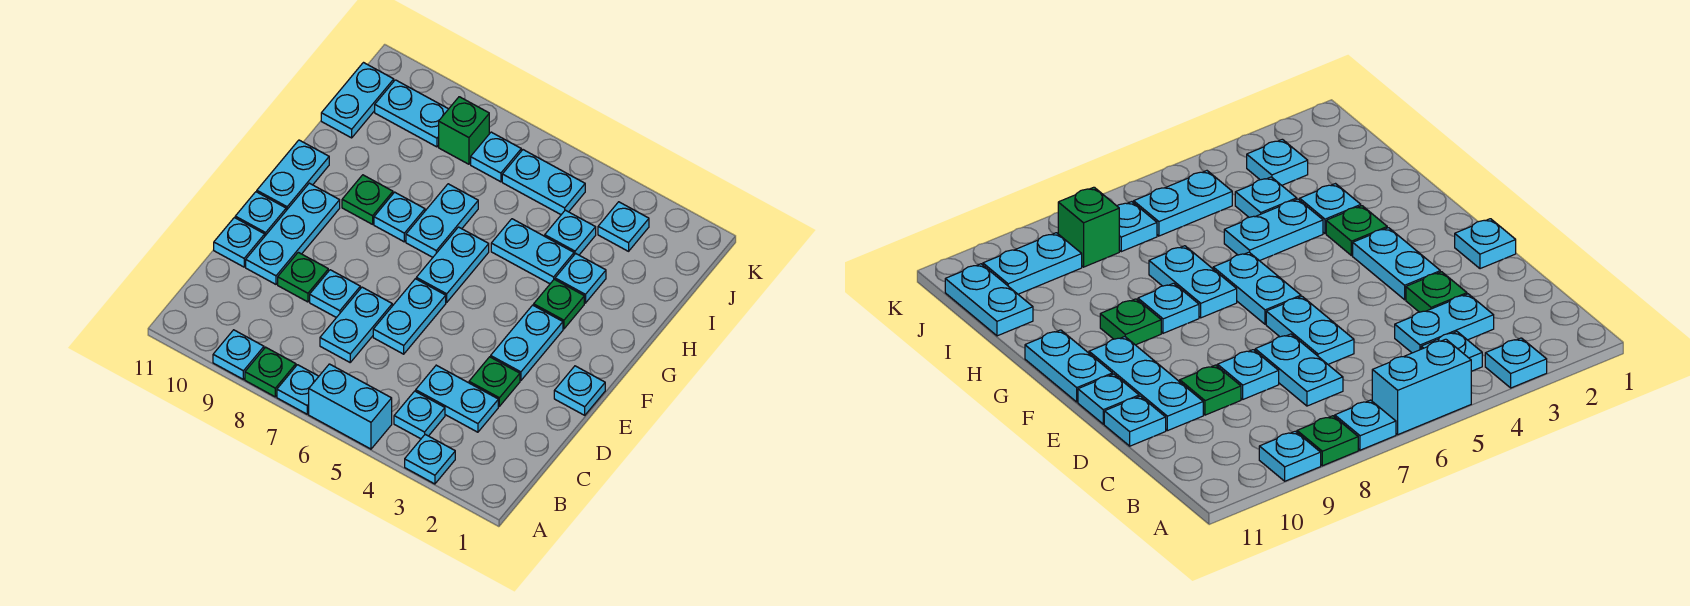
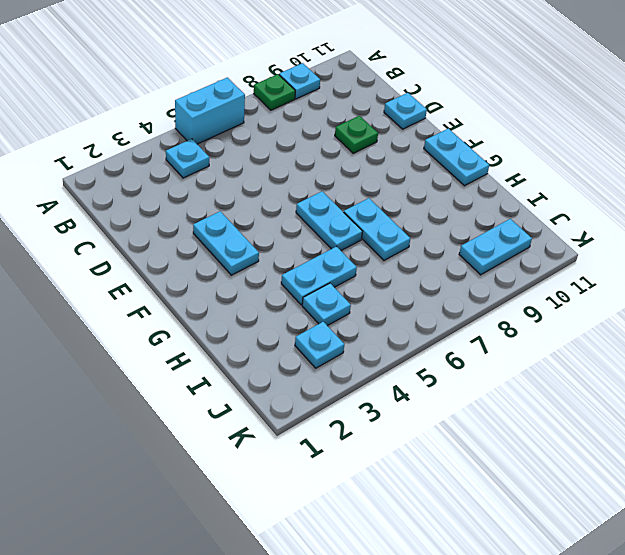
none -> cyan 1x1 plate [405,434,455,484]
none -> cyan 1x1 plate [277,365,319,414]
none -> cyan 1x2 plate [416,365,498,432]
none -> cyan 1x2 plate [320,287,392,362]

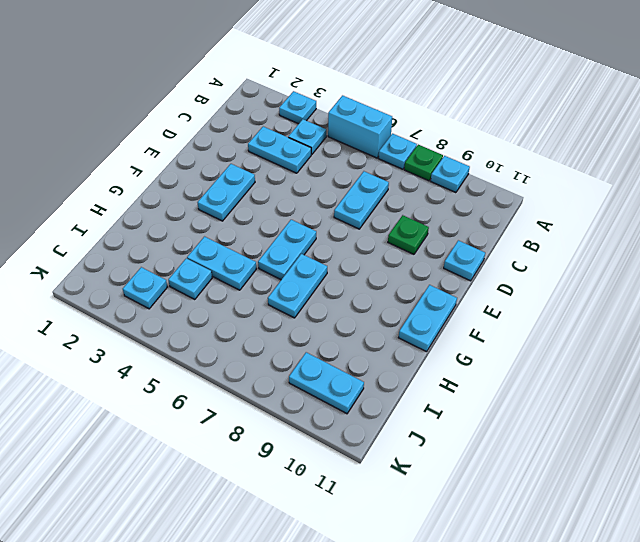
none -> green 1x1 plate [469,357,520,406]
none -> cyan 1x2 plate [373,279,446,354]
none -> cyan 1x1 plate [310,270,360,318]
none -> cyan 1x3 plate [246,183,340,284]

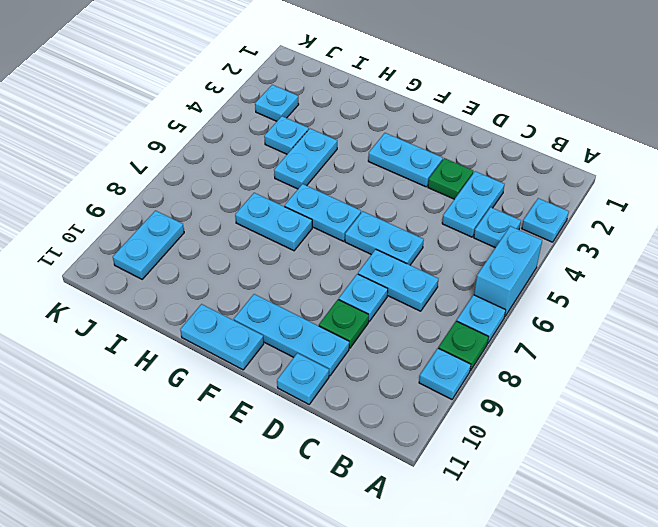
none -> cyan 1x1 plate [554,366,605,415]
none -> cyan 1x1 plate [235,192,286,236]
none -> green 1x1 plate [534,279,584,329]
none -> cyan 1x1 plate [374,192,425,242]

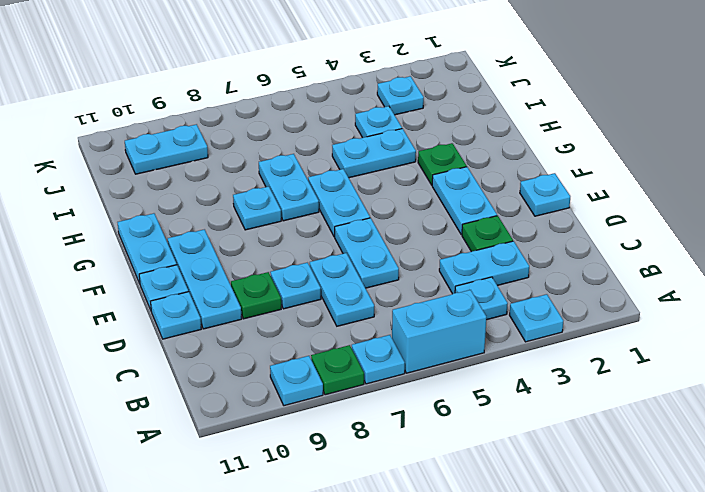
none -> green 1x1 plate [342,175,393,224]
none -> cyan 1x1 plate [555,254,606,303]
none -> cyan 1x2 plate [321,63,394,138]
none -> cyan 1x2 plate [502,150,585,215]

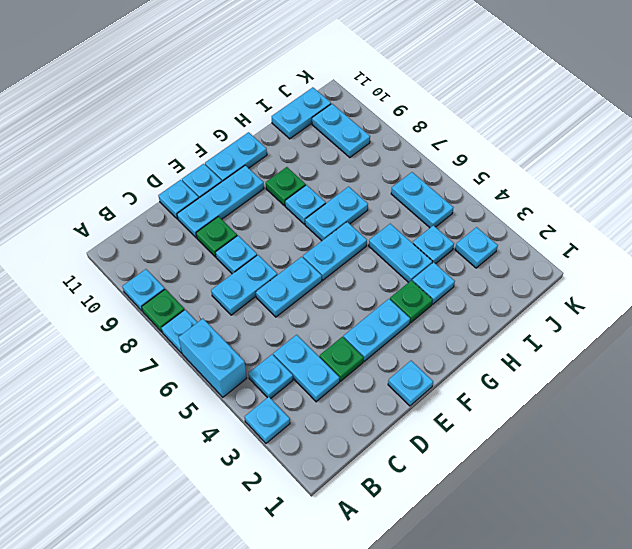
none -> cyan 1x1 plate [471,132,521,182]
none -> green 1x1 brick [439,97,489,164]

